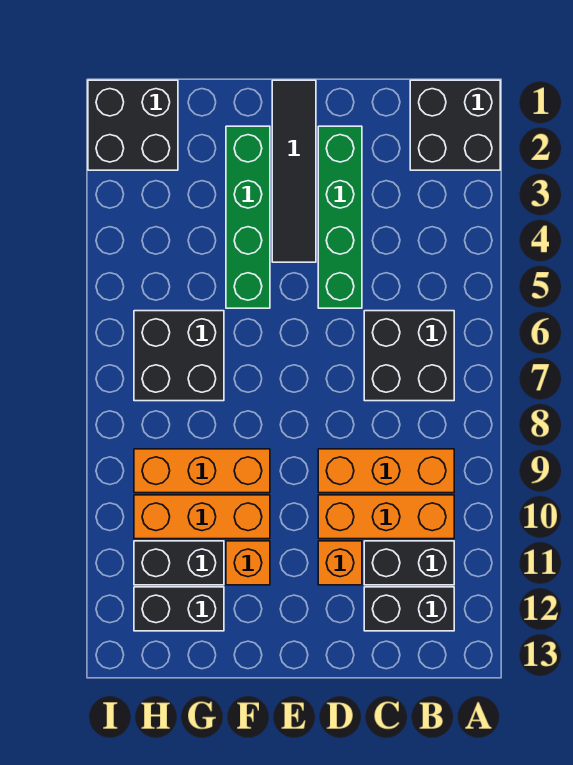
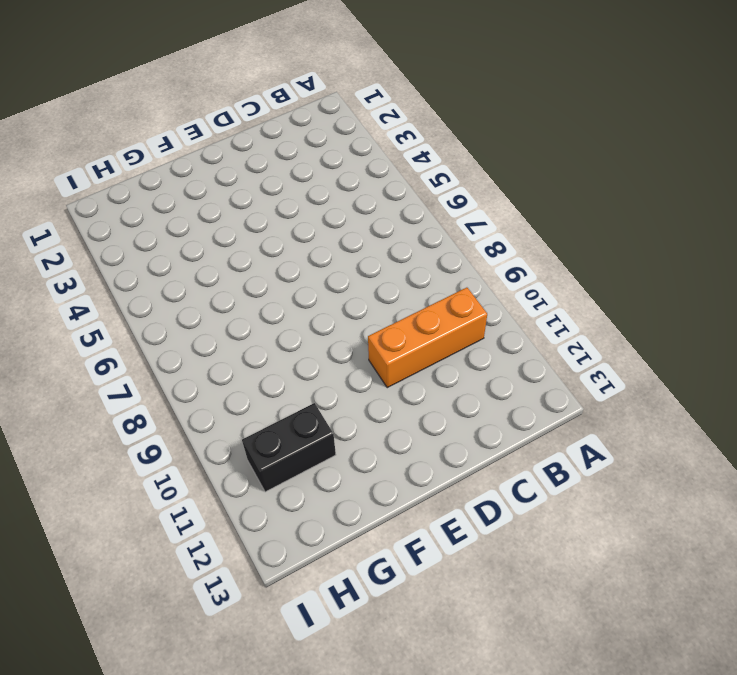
none -> black 2x2 brick [410,80,500,170]
none -> black 2x2 brick [364,311,454,401]
none -> orange 1x3 brick [318,449,454,493]

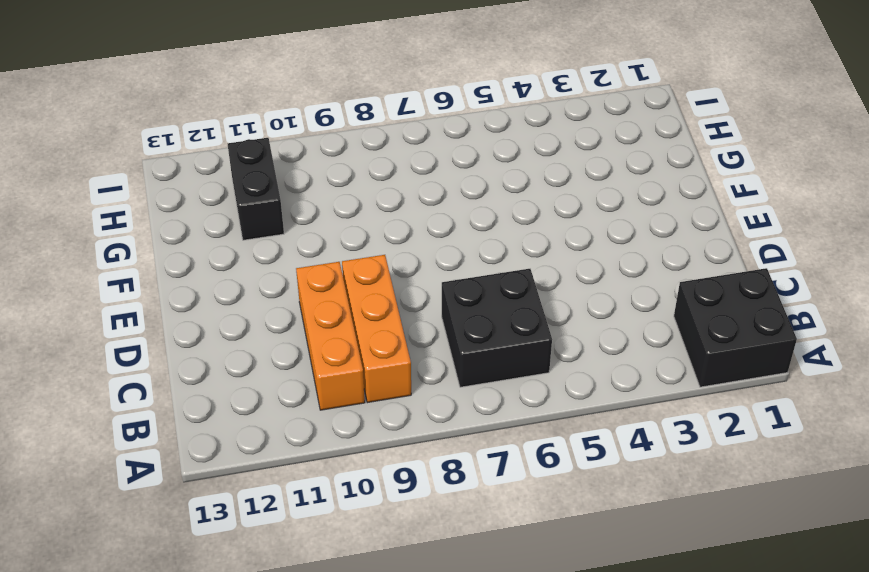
none -> black 1x2 brick [364,541,454,585]
none -> black 1x2 brick [364,587,454,631]
none -> green 1x4 brick [318,126,362,308]

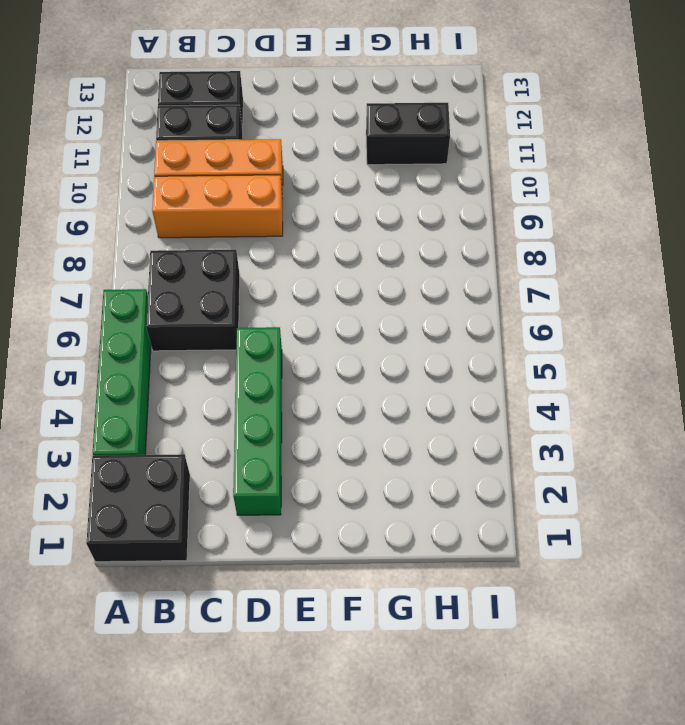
green 1x4 brick [93,289,151,456] -> green 1x4 brick moved to [226,126,270,308]
none -> orange 1x1 brick [318,541,362,585]
none -> black 1x4 tile [272,80,316,262]
none -> orange 1x3 brick [134,449,270,493]

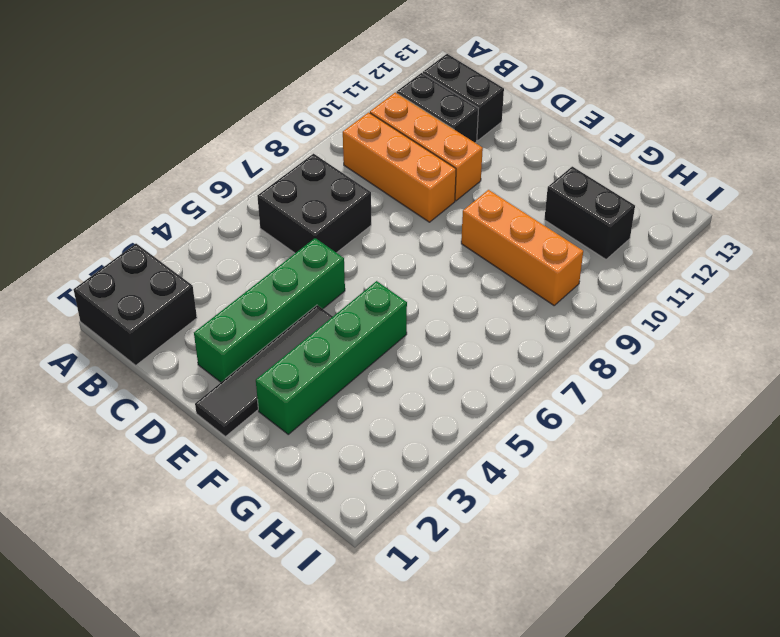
none -> orange 1x1 brick [318,541,362,585]
none -> orange 1x3 brick [134,495,270,539]
none -> orange 1x1 brick [226,541,270,585]

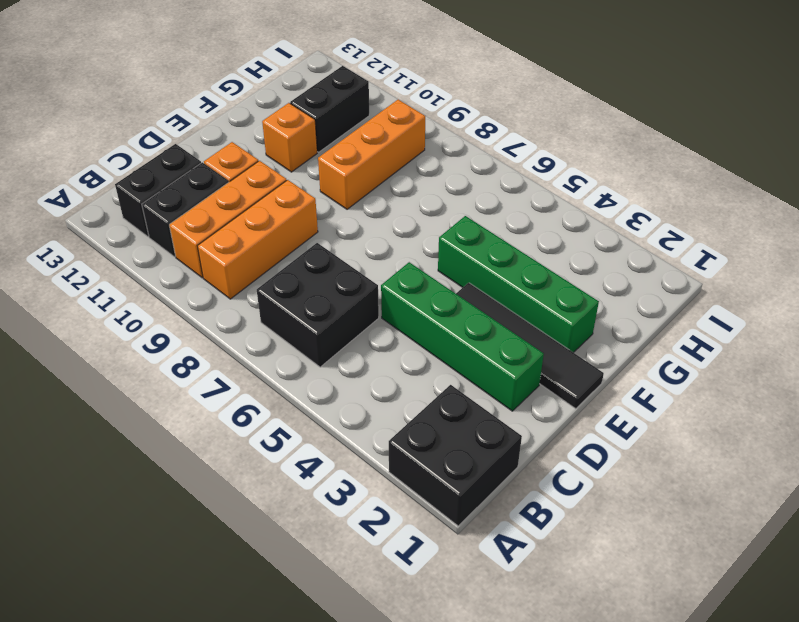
none -> orange 1x3 brick [134,495,270,539]
none -> black 2x2 brick [134,311,224,401]
none -> black 1x2 brick [134,587,224,631]

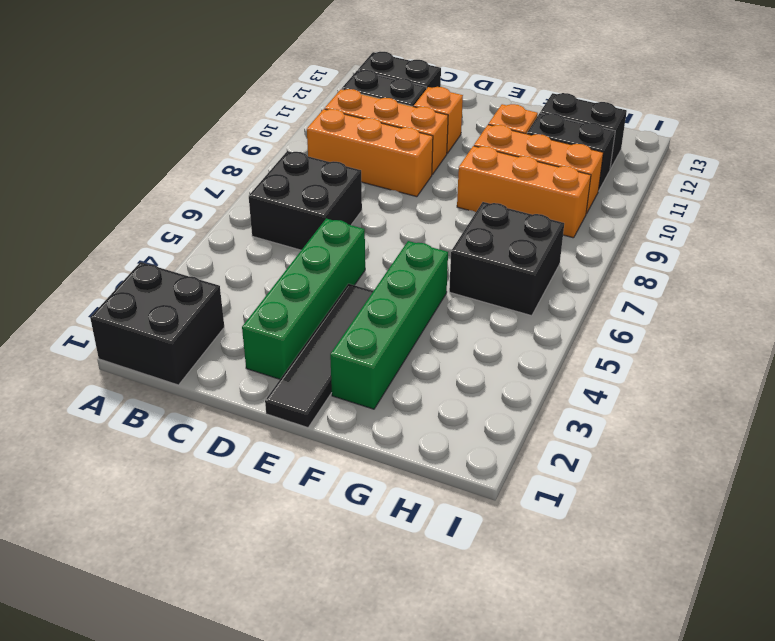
none -> black 2x2 brick [88,80,178,170]

